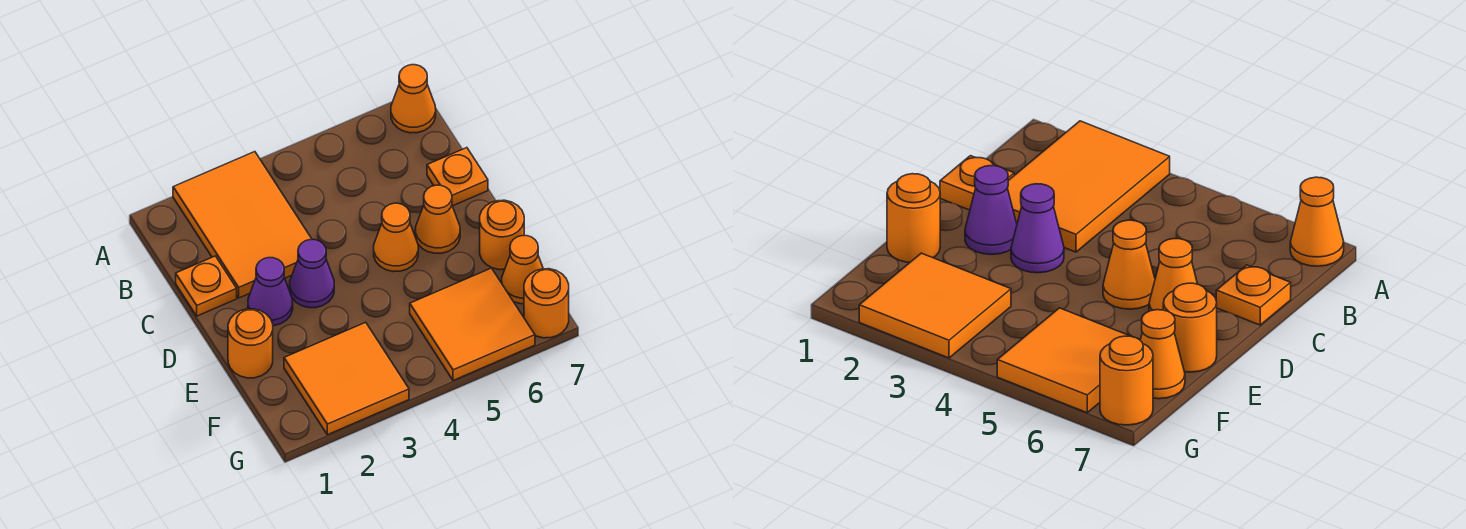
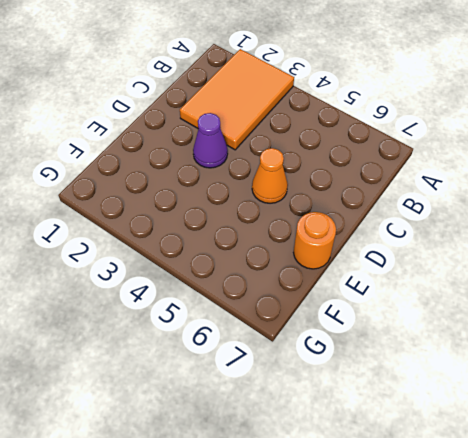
none -> orange 1x1 cone [391,65,436,133]
none -> orange 1x1 plate [176,256,237,316]
none -> orange 1x1 plate [427,148,488,206]

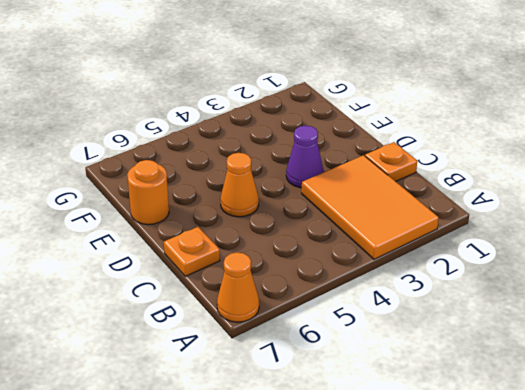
none -> purple 1x1 cone [248,258,293,326]
none -> orange 1x1 cone [415,185,460,253]
none -> orange 1x1 round brick [228,309,273,378]

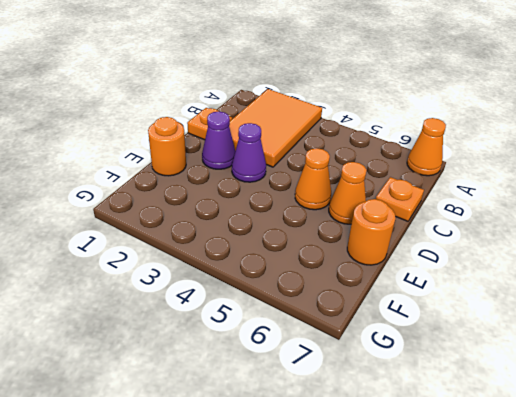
none -> orange 2x2 tile [284,322,409,435]
none -> orange 2x2 tile [410,268,535,380]
none -> orange 1x1 cone [502,236,543,304]

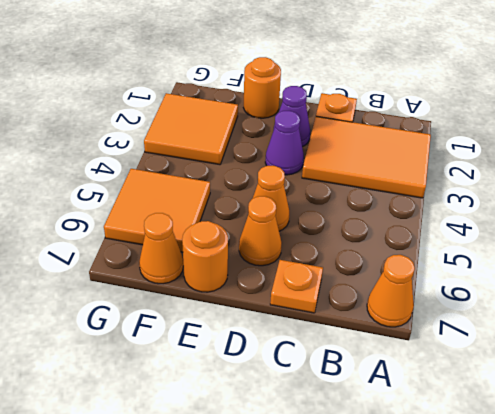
none -> orange 1x1 round brick [524,269,569,338]

